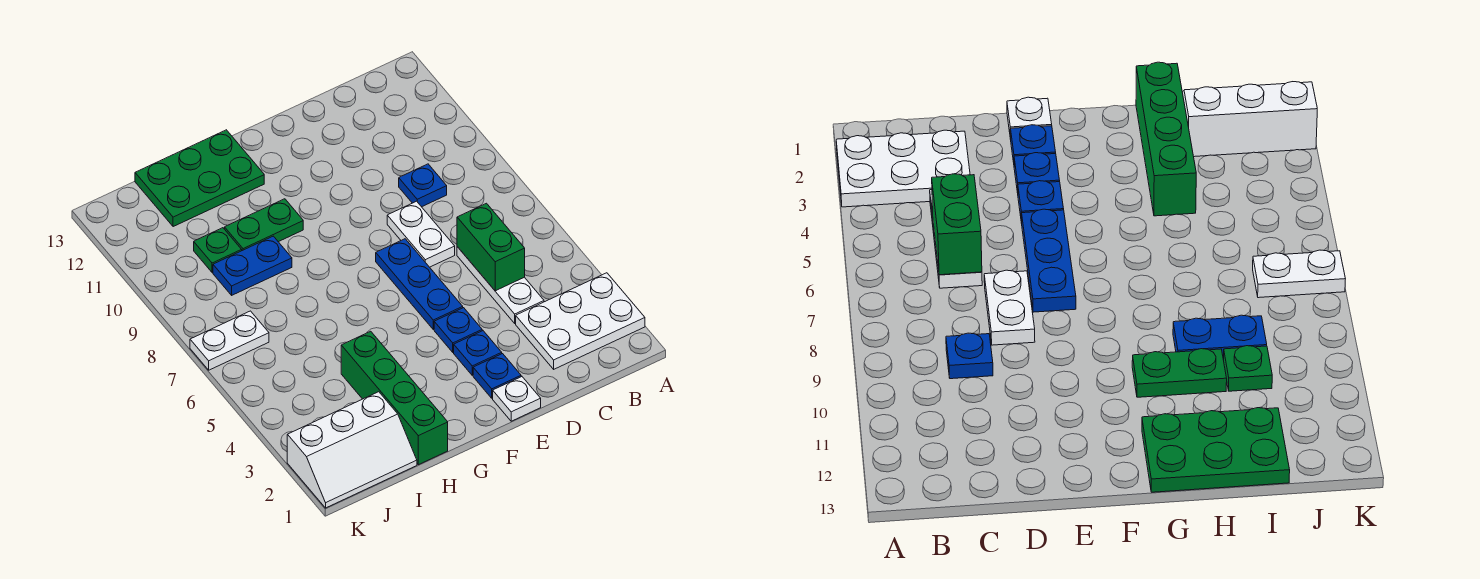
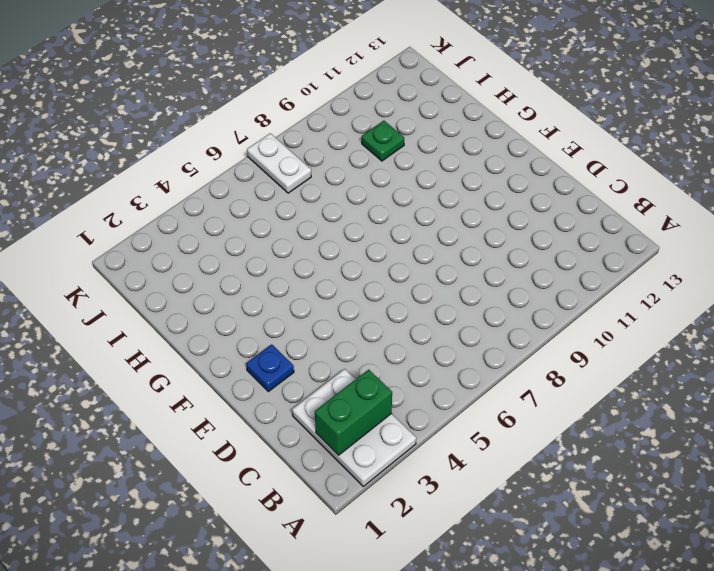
green 1x2 brick [315,369,392,455] -> green 1x2 brick moved to [457,203,525,291]
none -> white 1x3 plate [457,247,544,323]
none -> blue 1x1 plate [399,164,447,207]
none -> white 1x2 plate [387,201,455,267]

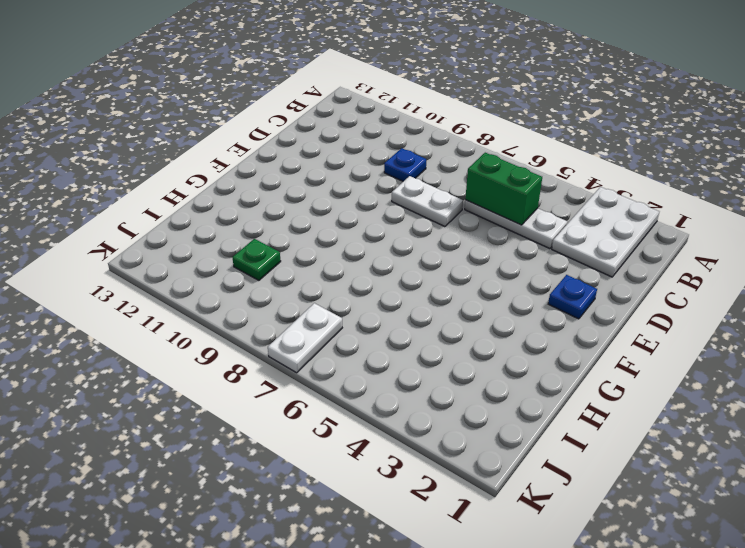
none -> white 1x1 plate [493,377,541,421]
none -> blue 1x1 plate [454,331,502,375]
none -> blue 1x1 plate [434,308,482,352]

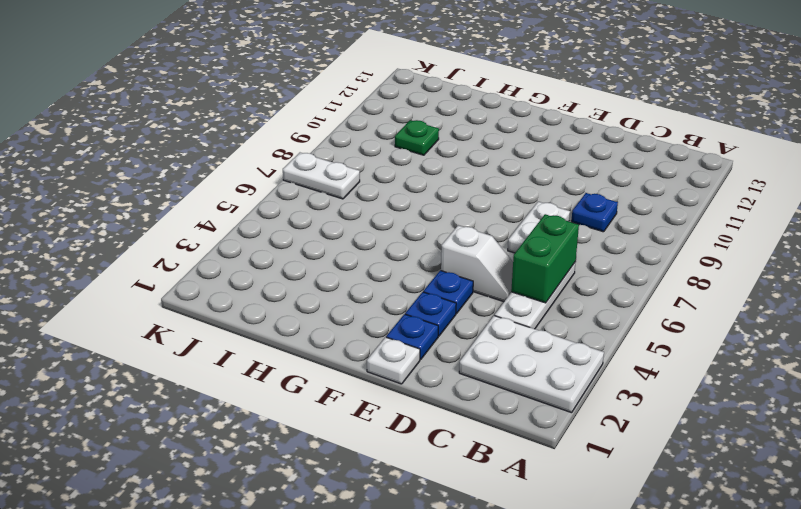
white 1x2 slope [441,225,513,302] -> blue 1x3 plate [376,239,463,329]
none -> green 1x2 plate [225,199,303,251]
none -> green 2x3 plate [135,130,264,227]
none -> green 1x4 brick [341,331,448,465]

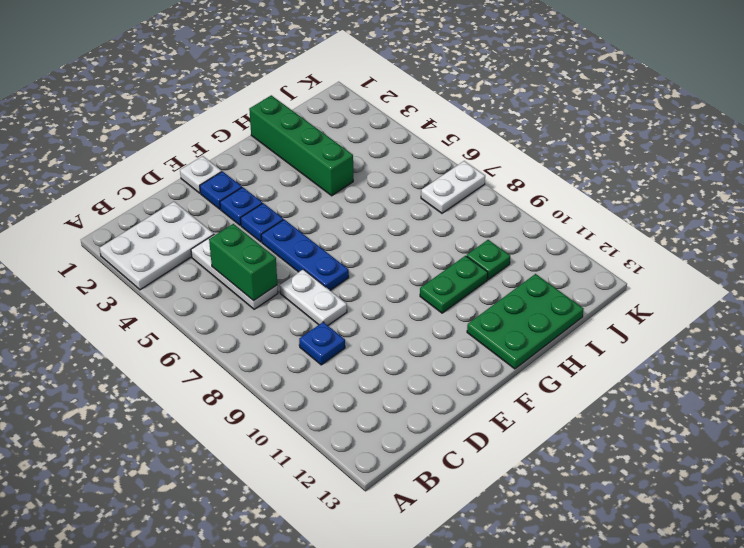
none -> blue 1x2 plate [213,236,292,295]
none -> white 2x3 slope [287,392,417,508]

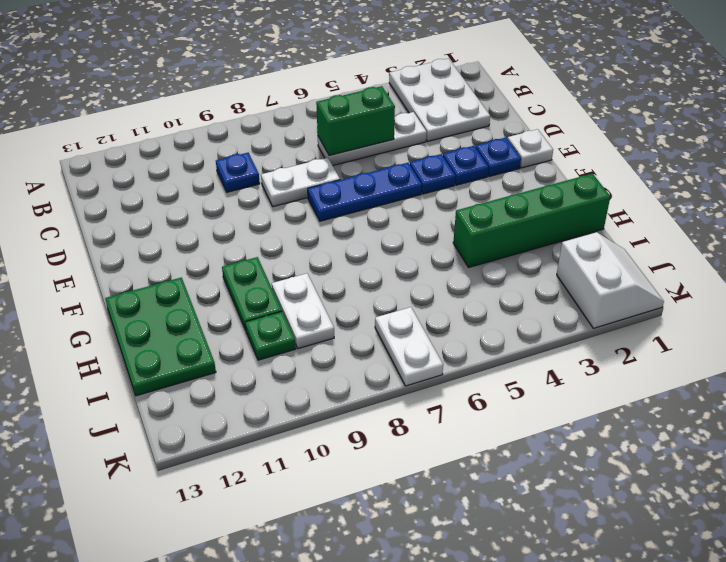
white 1x2 plate [272,273,334,349] -> blue 1x2 plate [213,236,292,295]
white 2x2 slope [557,232,664,328] -> white 2x3 slope [287,392,417,508]

